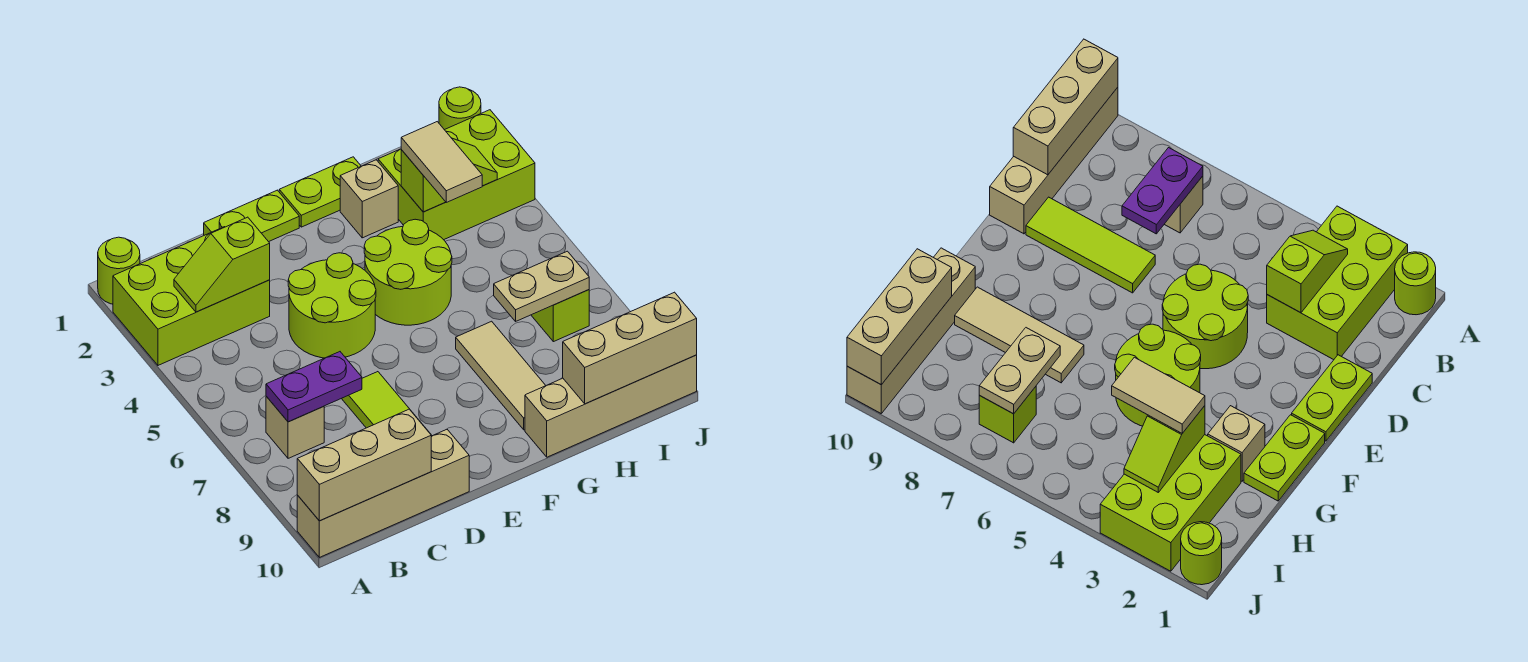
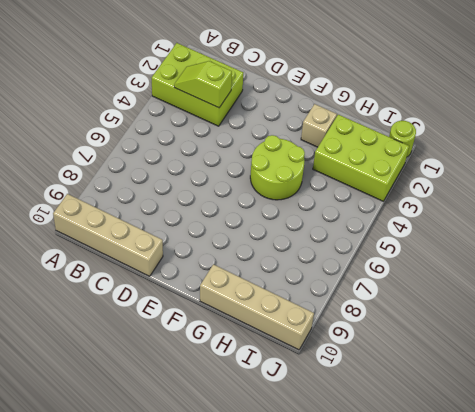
none -> lime 1x1 round brick [98,237,140,304]
none -> tan 1x1 brick [266,397,324,458]
none -> lime 1x2 plate [204,190,299,242]

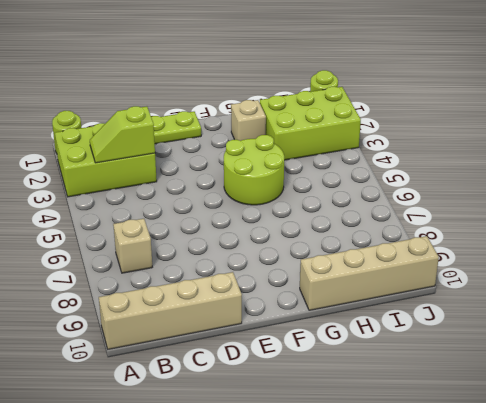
none -> lime 2x2 round brick [288,253,376,358]
none -> lime 1x3 tile [342,372,432,436]
none -> lime 1x2 plate [279,157,361,227]

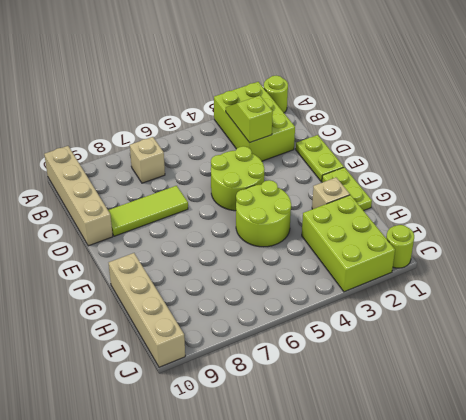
none -> tan 1x3 tile [456,321,546,430]
none -> lime 1x1 brick [531,290,589,342]
none -> tan 1x3 brick [297,409,431,521]

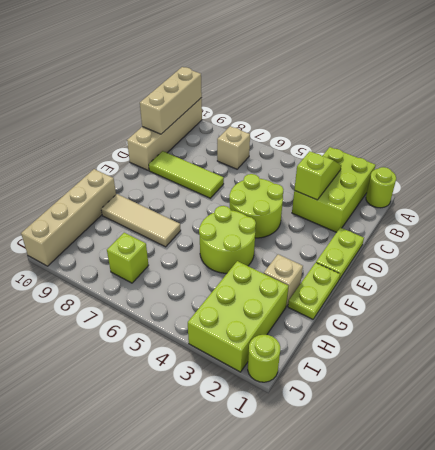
none -> purple 1x2 plate [266,352,362,422]
none -> lime 1x2 slope [401,138,497,212]
none -> tan 1x2 plate [494,251,589,321]

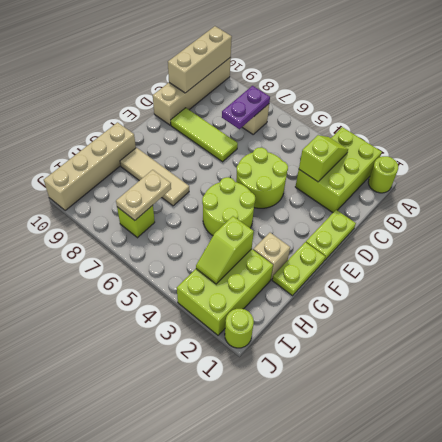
none -> tan 1x3 brick [563,292,697,404]
none -> tan 1x2 tile [401,122,482,202]

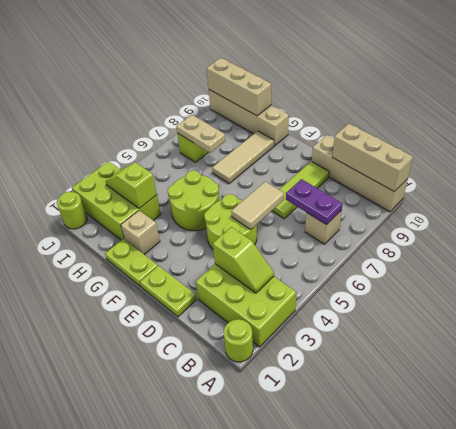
tan 1x2 tile [231,182,284,230] -> tan 1x2 tile moved to [401,122,482,202]

